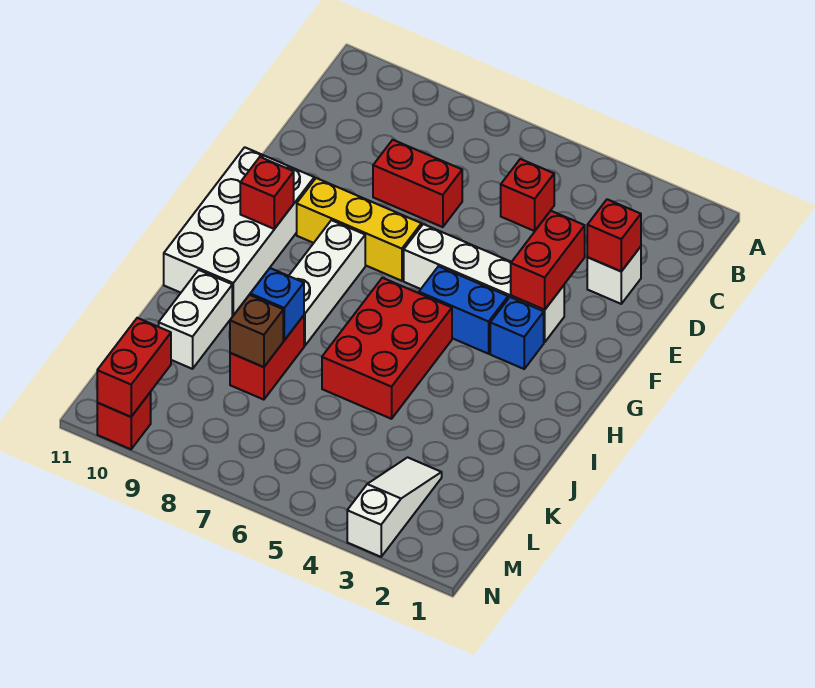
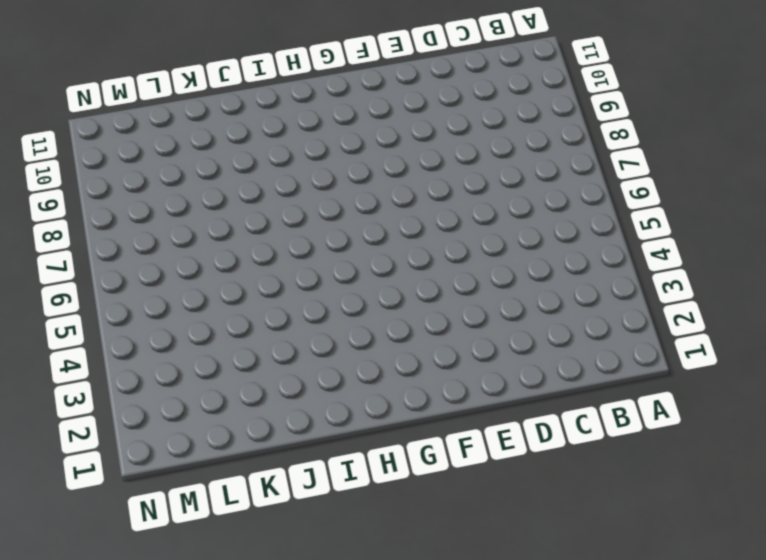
none -> red 1x1 brick [501,159,554,231]
none -> white 1x1 brick [587,247,641,304]
none -> red 1x2 brick [373,140,462,227]

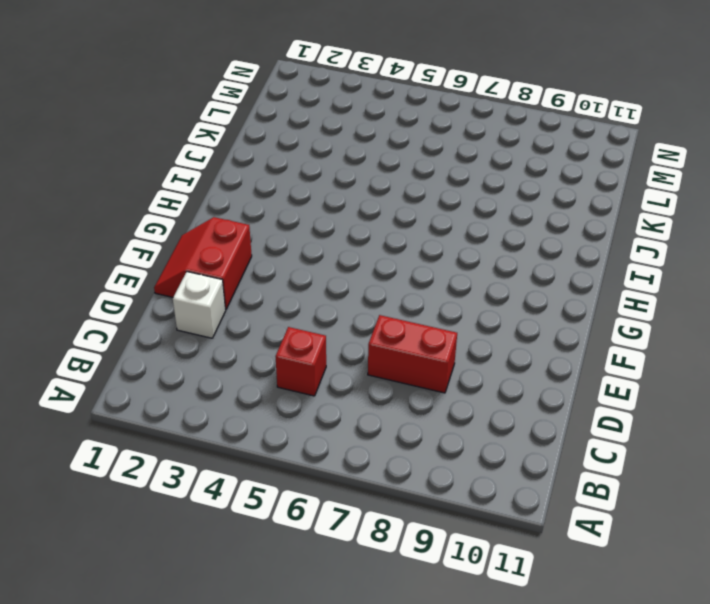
red 2x2 slope [154,217,252,310] -> none
none -> white 1x4 brick [404,224,564,342]
none -> yellow 1x3 brick [297,178,421,281]
none -> white 2x4 brick [164,147,314,315]

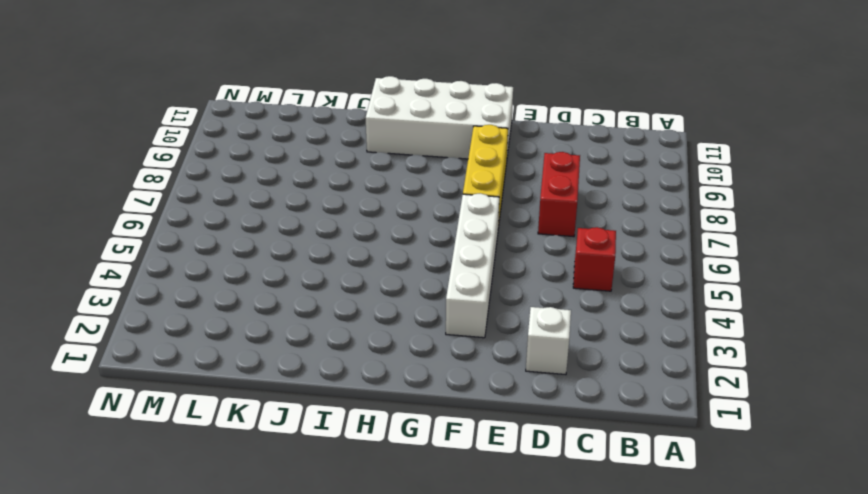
none -> blue 1x1 brick [490,297,544,369]
none -> blue 1x2 brick [419,266,508,354]
none -> white 1x3 brick [289,220,365,346]

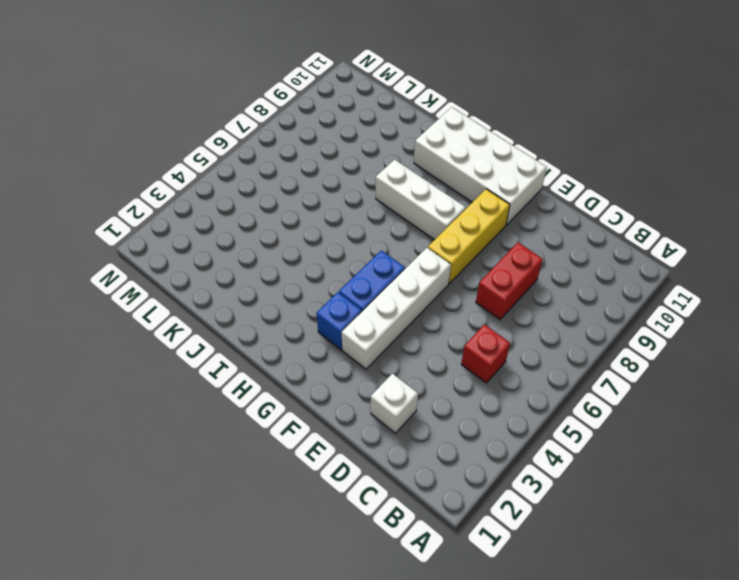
none -> red 2x3 brick [322,278,452,419]
none -> red 1x2 brick [230,315,304,400]
none -> white 1x2 brick [159,270,232,369]

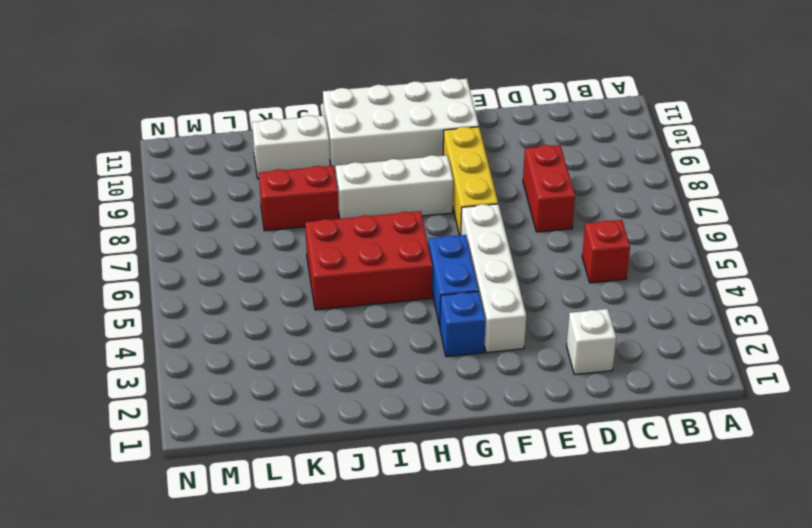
none -> white 1x3 slope [347,457,442,557]
none -> red 1x1 brick [97,392,151,449]
none -> red 1x1 brick [587,199,641,271]

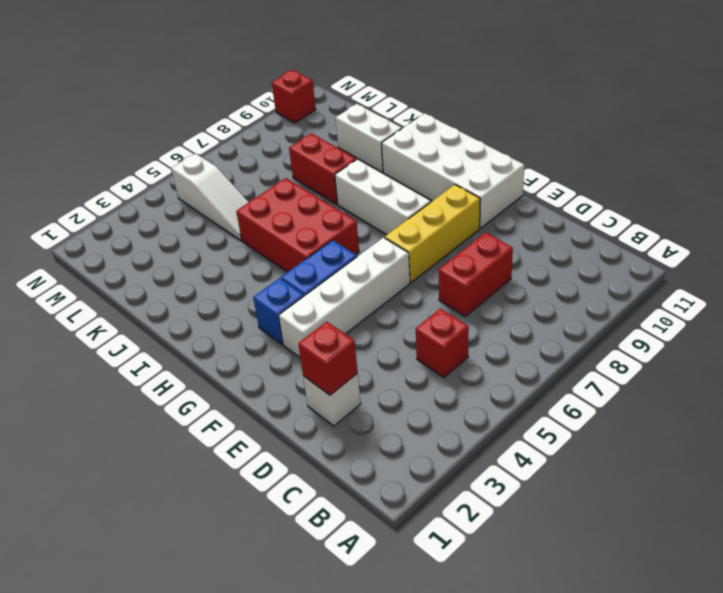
white 1x3 slope [172,154,249,240] -> white 1x3 slope moved to [347,457,442,557]
none -> red 1x2 brick [511,211,585,310]
none -> red 1x1 brick [240,157,294,229]
none -> blue 1x1 brick [250,268,304,340]

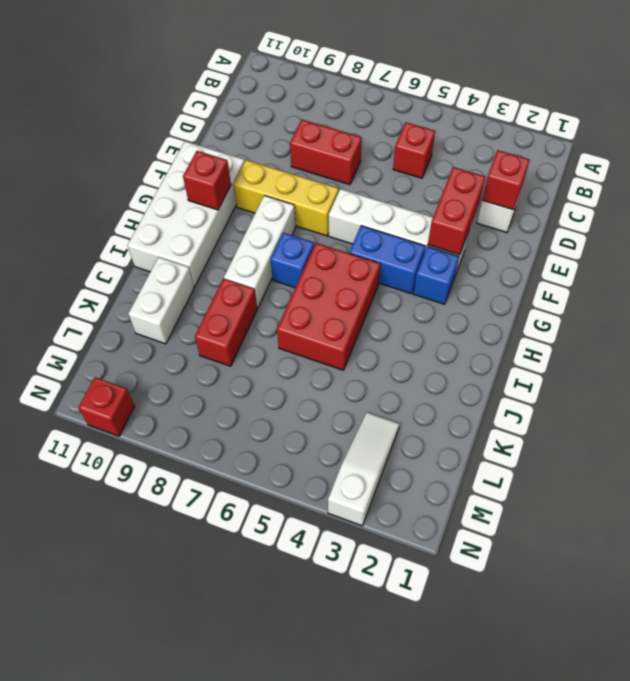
blue 1x1 brick [271,233,314,288] -> blue 1x1 brick moved to [250,268,304,340]
none -> brown 1x1 brick [230,295,283,367]
none -> red 1x2 brick [97,318,171,417]

